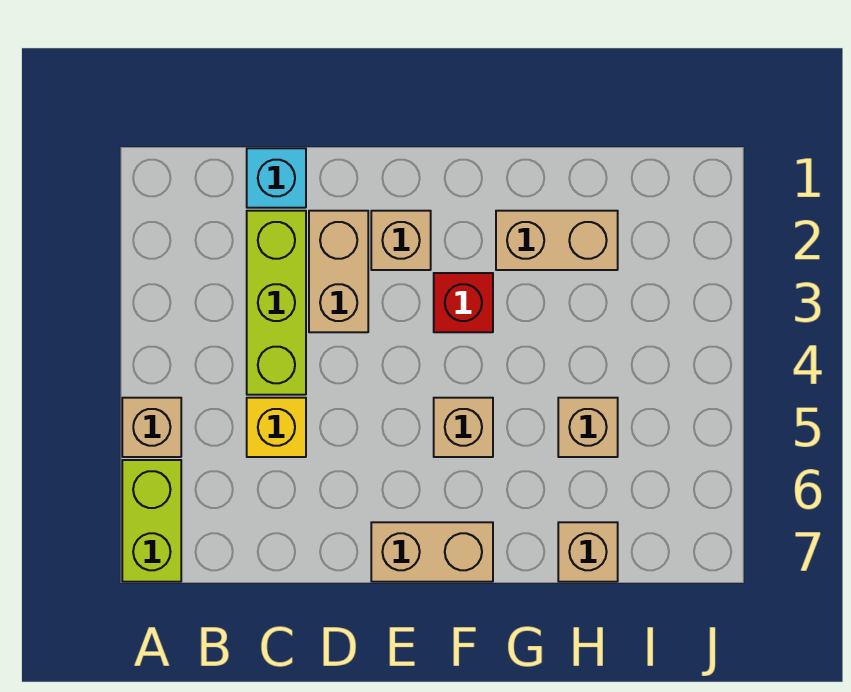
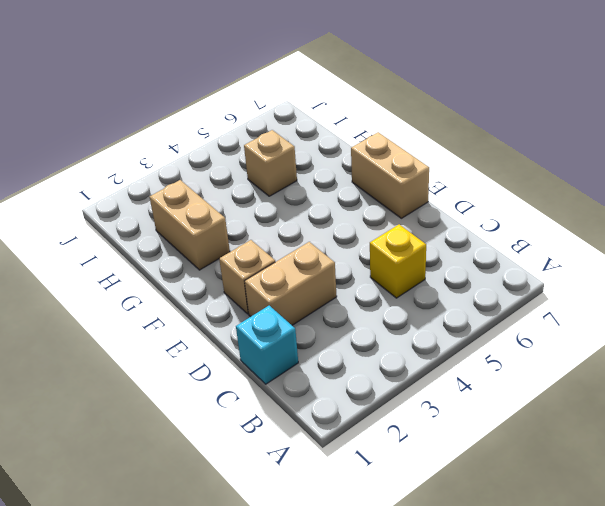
none -> tan 1x1 brick [122,398,181,457]
none -> lime 1x2 brick [122,460,181,582]
none -> lime 1x3 brick [247,211,306,395]

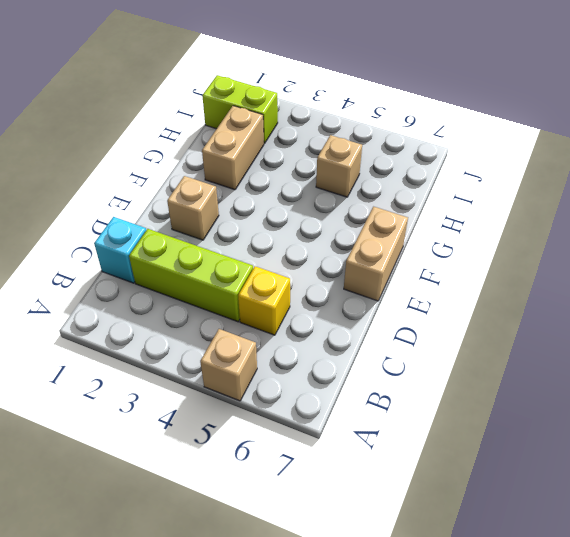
lime 1x2 brick [202,75,278,144] -> lime 1x2 brick moved to [122,460,181,582]
none -> tan 1x2 brick [309,211,368,332]
none -> red 1x1 brick [434,273,493,332]
none -> tan 1x1 brick [434,398,493,457]

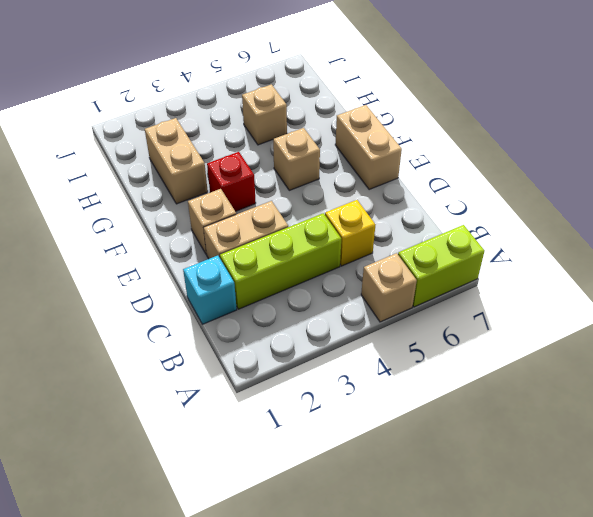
none -> tan 1x1 brick [558,522,618,582]

